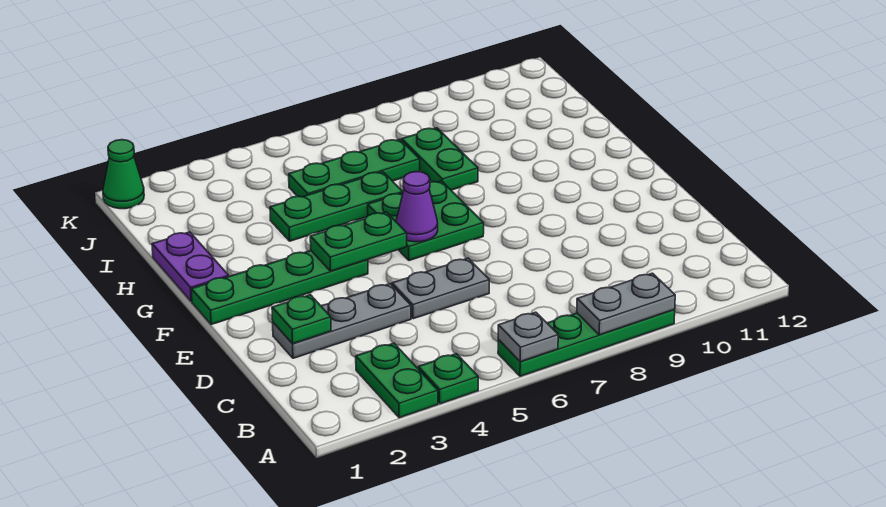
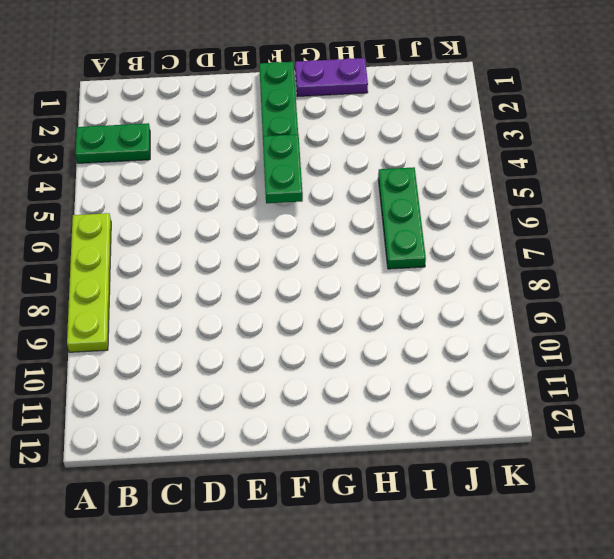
lime 1x4 plate [67,213,111,352] -> green 1x4 plate [498,309,675,376]
none -> green 1x1 plate [418,354,478,404]
none -> grey 1x3 plate [273,284,411,358]
none -> grey 1x2 plate [392,258,489,319]

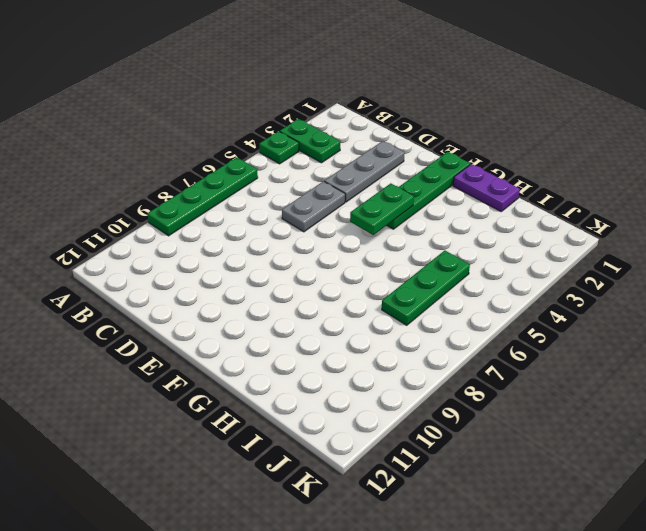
none -> green 2x2 plate [368,181,484,260]
none -> green 1x3 plate [270,172,403,241]
none -> green 1x2 plate [402,128,478,190]

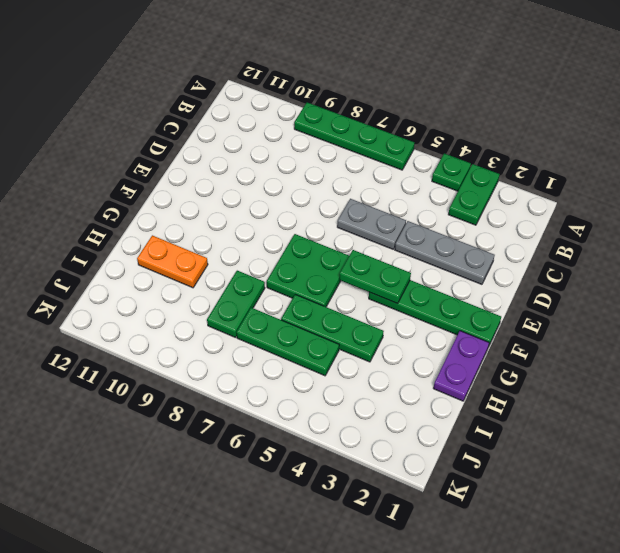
orange 1x2 plate [137,235,208,288] -> none
none -> green 1x1 cone [103,140,144,209]
none -> grey 1x1 plate [498,312,558,362]
none -> grey 1x2 plate [577,273,675,335]

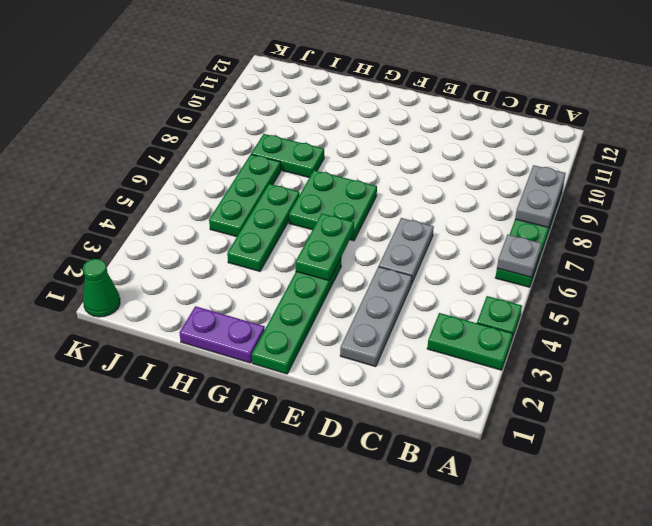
none -> green 1x1 plate [272,295,331,344]
none -> purple 1x1 cone [396,172,438,242]

